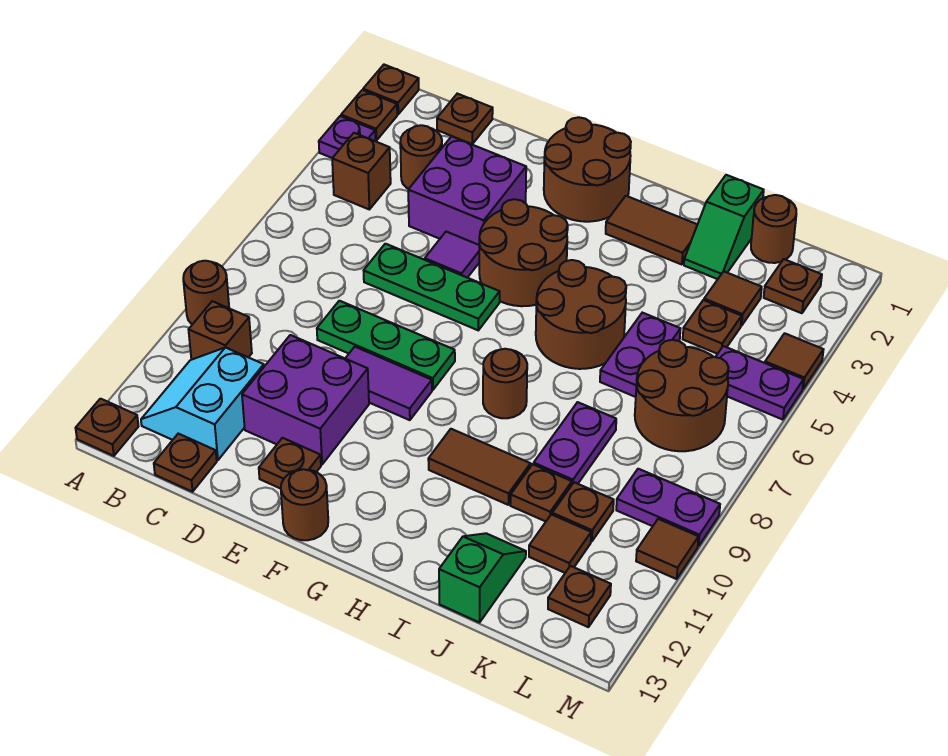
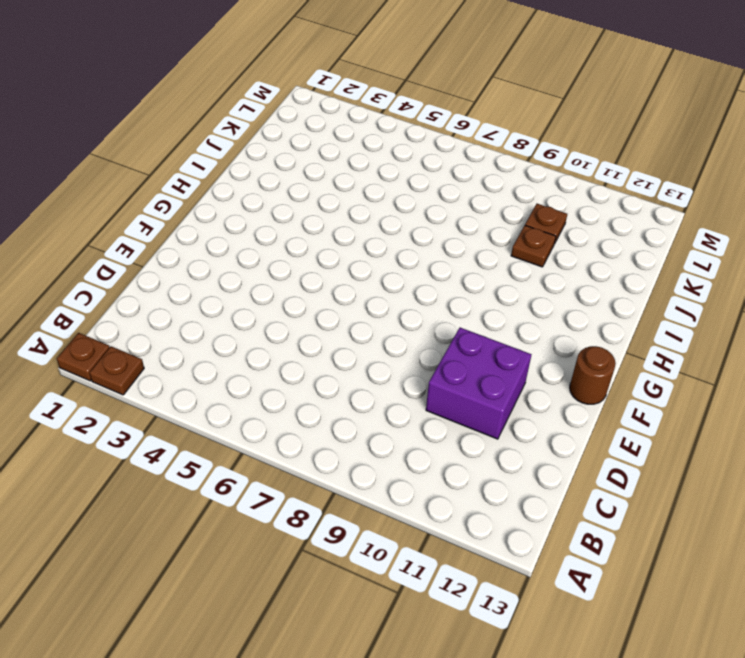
none -> purple 1x1 plate [319,116,375,158]
none -> brown 1x1 round brick [183,261,229,324]
none -> brown 1x1 plate [76,399,138,456]
none -> brown 1x1 brick [332,133,391,209]

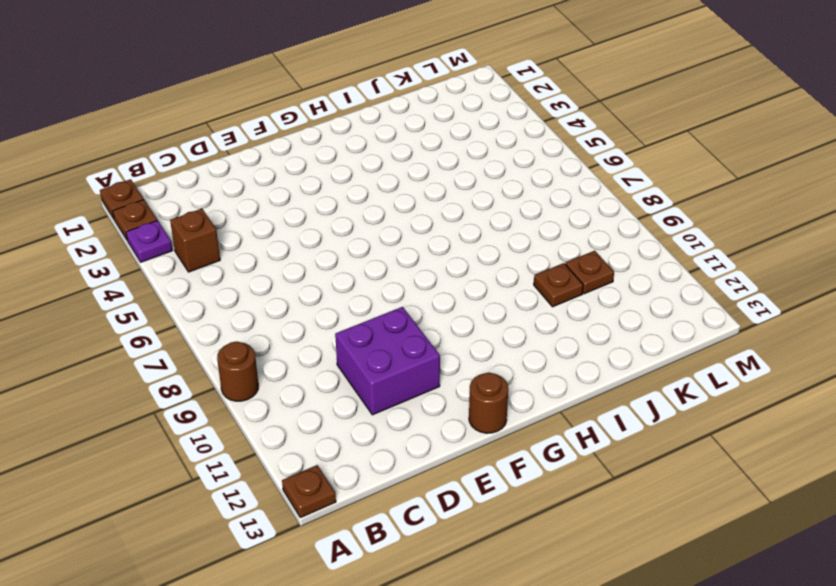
none -> brown 1x1 brick [188,301,252,360]
none -> cyan 2x2 slope [141,347,264,460]
none -> brown 1x1 plate [437,94,493,144]
none -> brown 1x1 round brick [400,125,442,189]

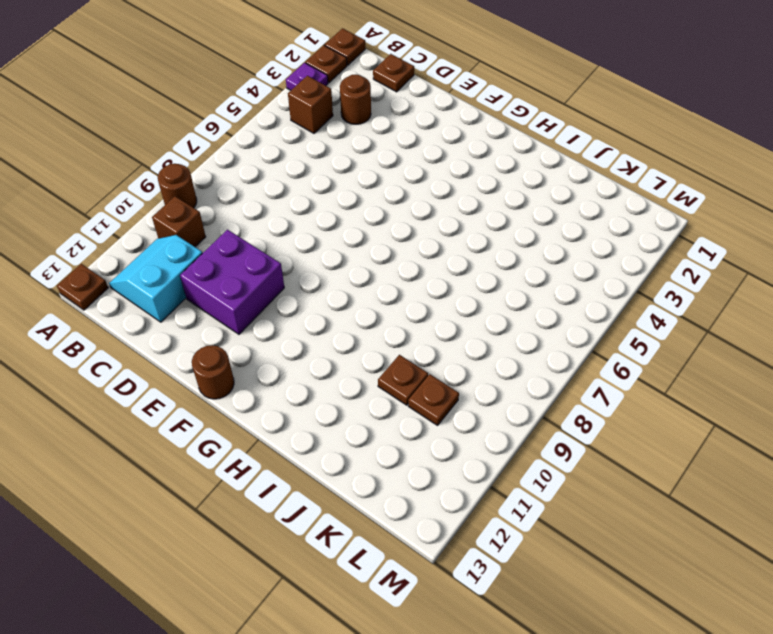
none -> brown 1x1 plate [154,434,217,492]
none -> purple 2x2 brick [408,136,526,245]
none -> green 1x3 plate [364,244,500,330]
none -> green 1x3 plate [317,301,455,390]

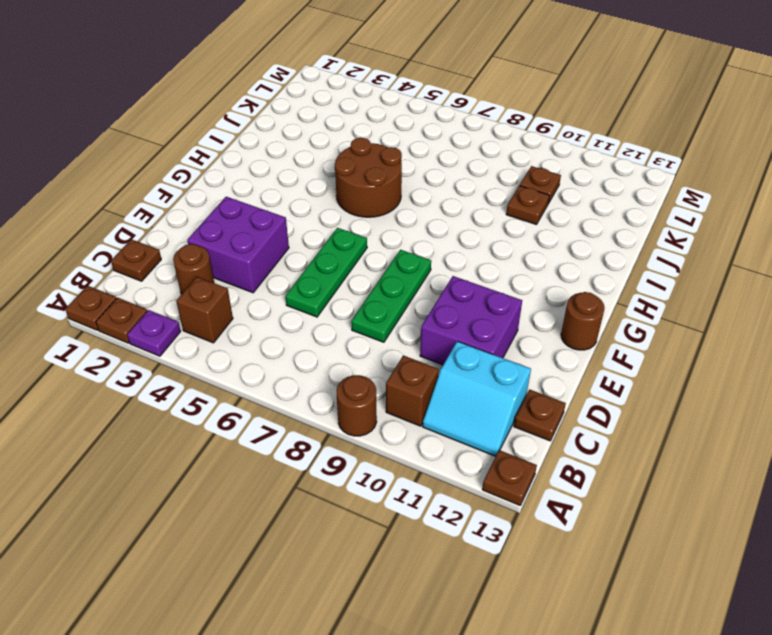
none -> purple 1x1 tile [425,232,479,278]
none -> purple 1x2 tile [345,347,432,420]
none -> brown 1x1 plate [259,438,321,489]
none -> brown 2x2 round brick [544,117,631,222]

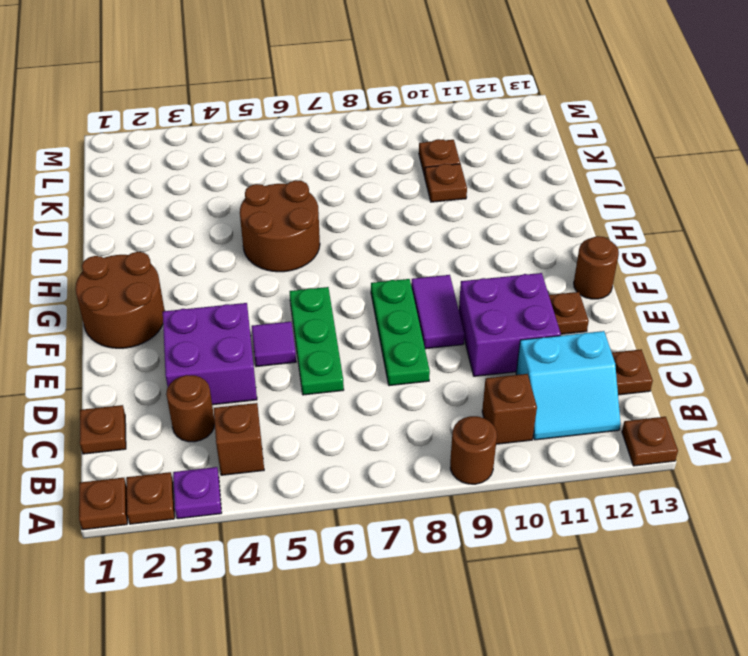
none -> brown 2x2 round brick [479,199,568,306]
none -> brown 1x2 tile [606,196,697,265]
none -> brown 1x1 round brick [483,349,527,418]
none -> brown 1x2 tile [428,429,531,505]

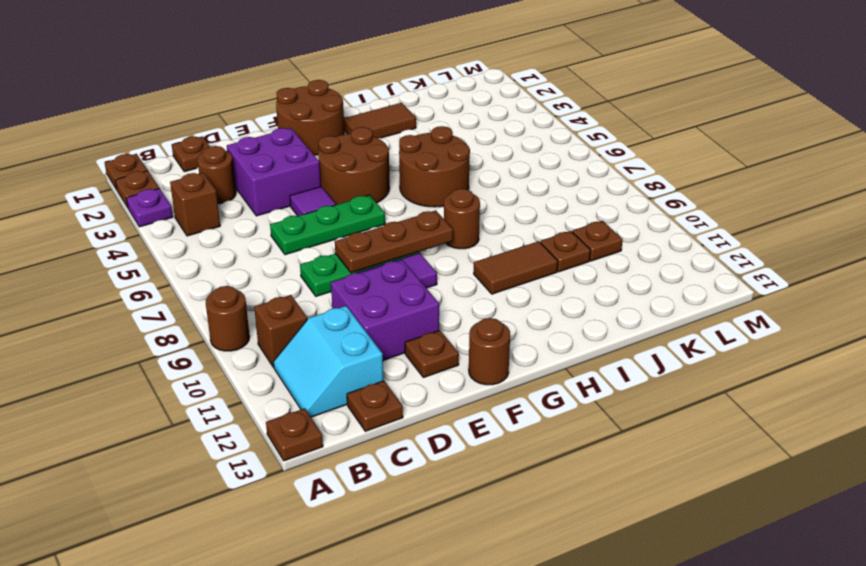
brown 1x3 plate [335,211,453,273] -> none
none -> green 1x2 slope [684,175,764,279]
none -> purple 1x2 plate [600,313,680,397]
none -> purple 1x2 plate [534,402,616,484]
none -> green 1x2 slope [439,533,526,623]

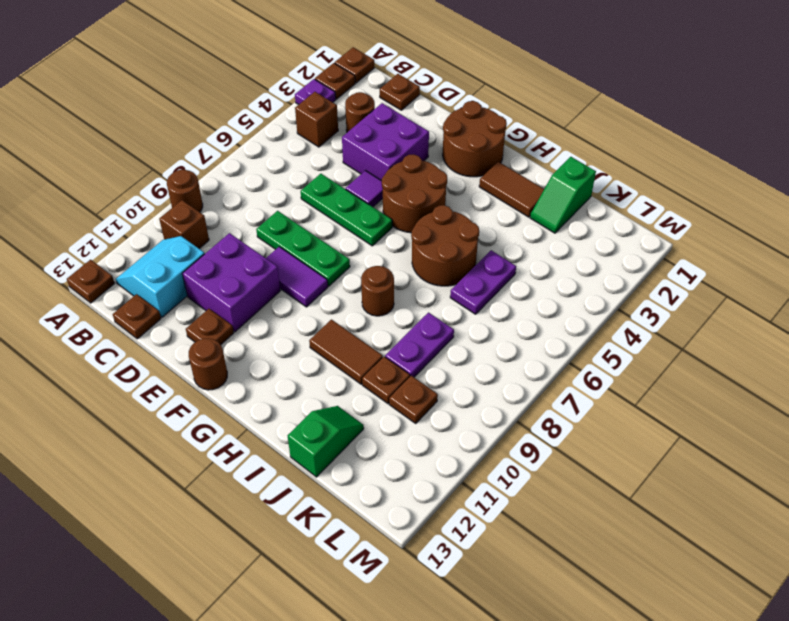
none -> brown 1x1 round brick [751,195,796,263]
none -> brown 1x1 tile [704,271,762,326]
none -> brown 1x1 plate [683,300,742,354]
none -> brown 2x2 round brick [635,340,729,451]

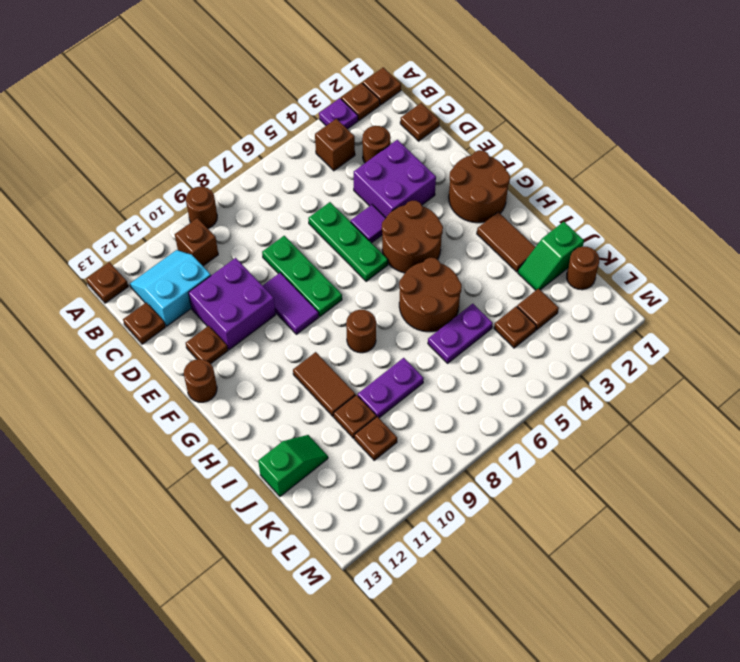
none -> brown 2x2 round brick [635,340,729,451]
none -> brown 1x1 tile [529,514,591,573]
none -> brown 1x1 plate [764,259,822,313]
none -> purple 1x2 plate [716,346,804,420]

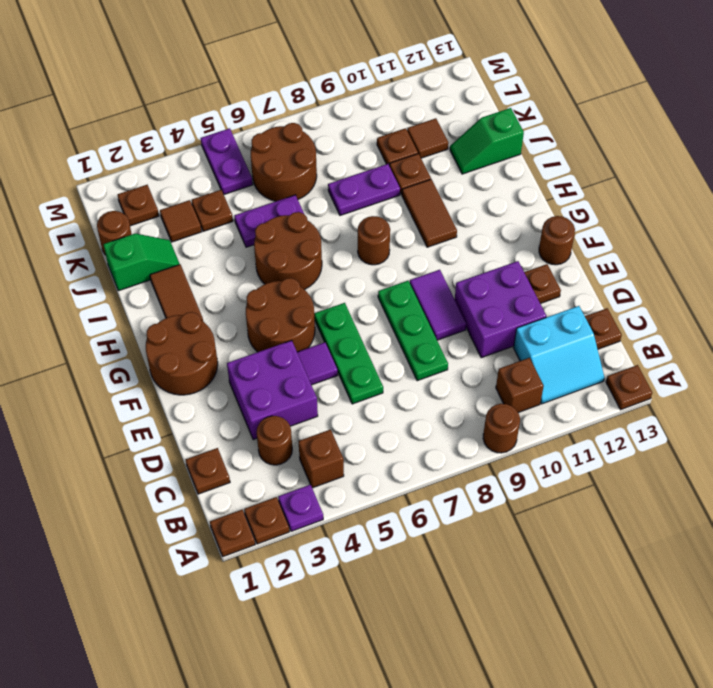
none -> purple 1x2 plate [616,469,720,546]
none -> brown 1x1 plate [548,566,611,627]
none -> brown 1x1 tile [765,333,824,389]
none -> brown 1x1 tile [636,519,698,579]

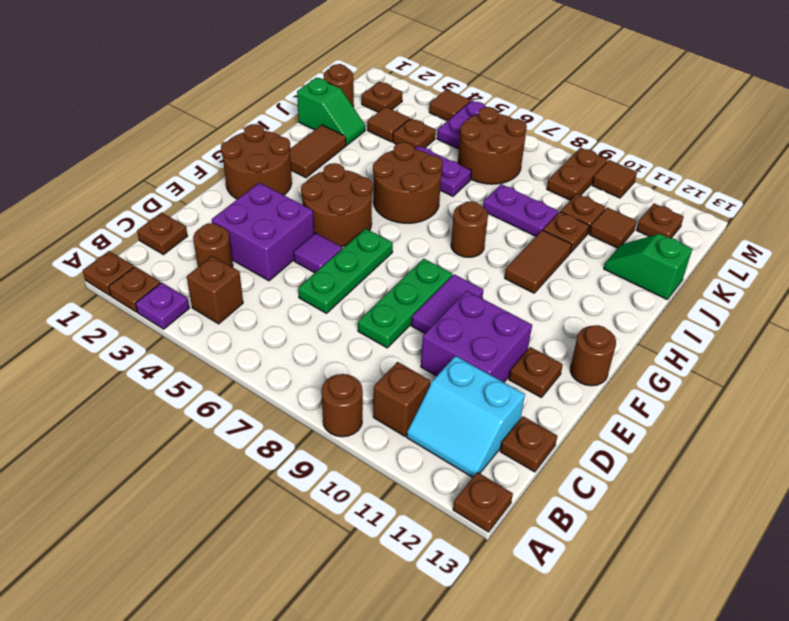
brown 1x2 plate [547,148,608,200] -> purple 1x2 plate [616,469,720,546]

